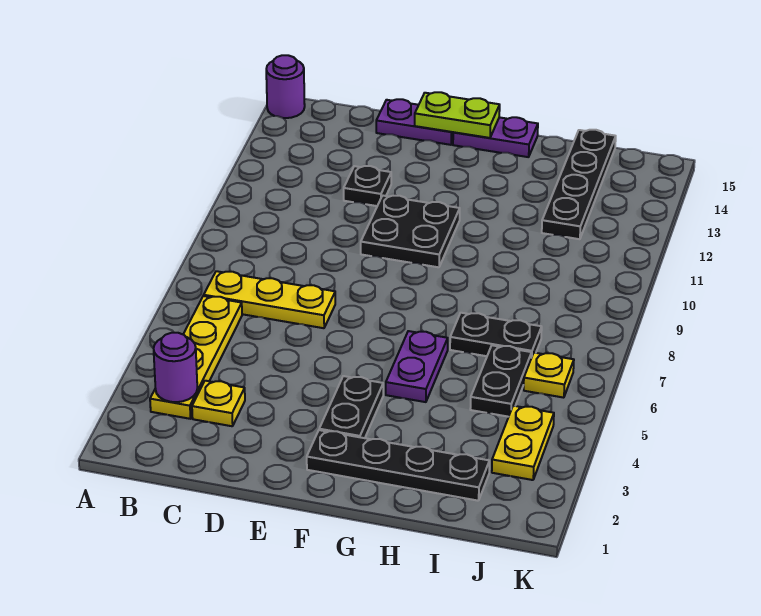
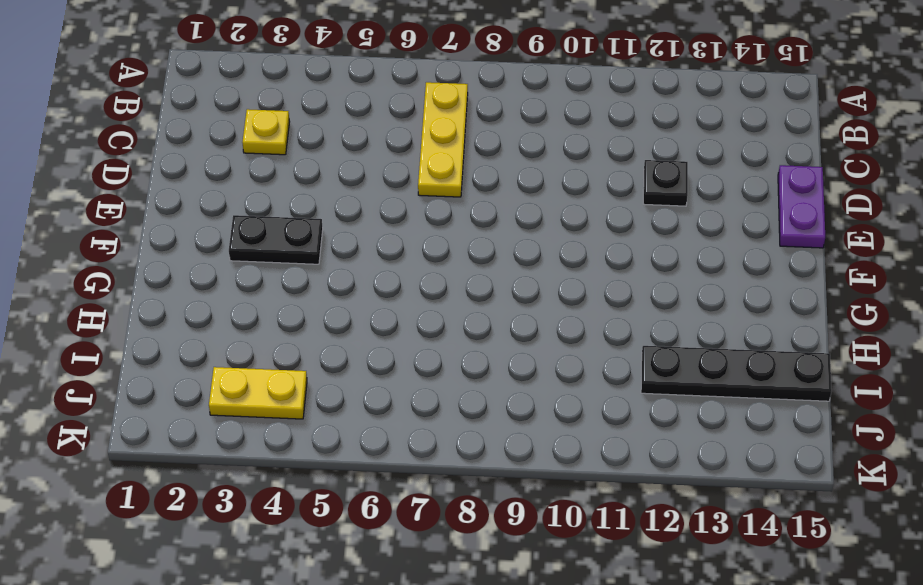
none -> purple 1x1 round brick [266,55,305,118]
none -> yellow 1x4 plate [150,296,242,419]
none -> black 2x2 plate [361,196,460,267]

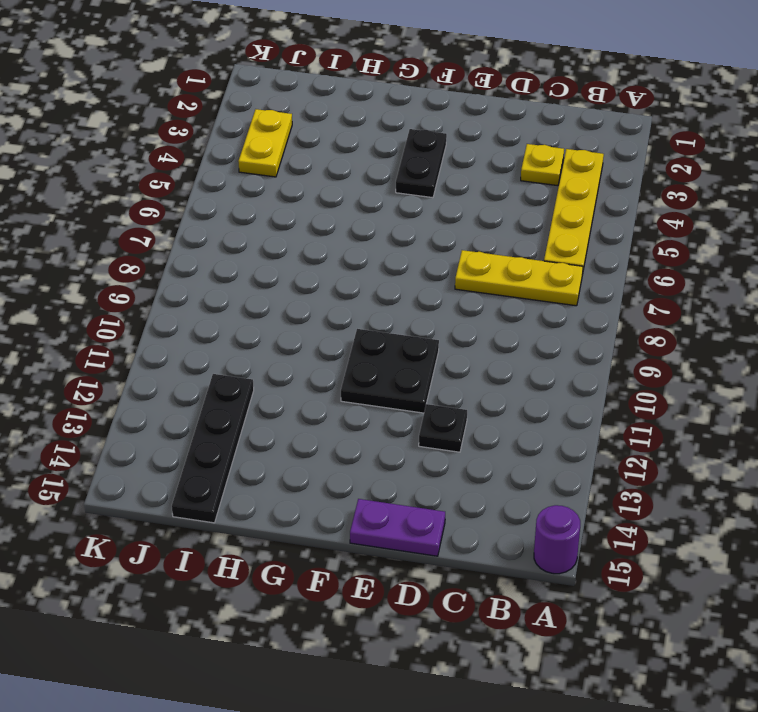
none -> black 1x4 plate [307,430,489,501]
none -> purple 1x2 plate [453,117,538,157]
none -> purple 1x2 plate [386,331,448,402]

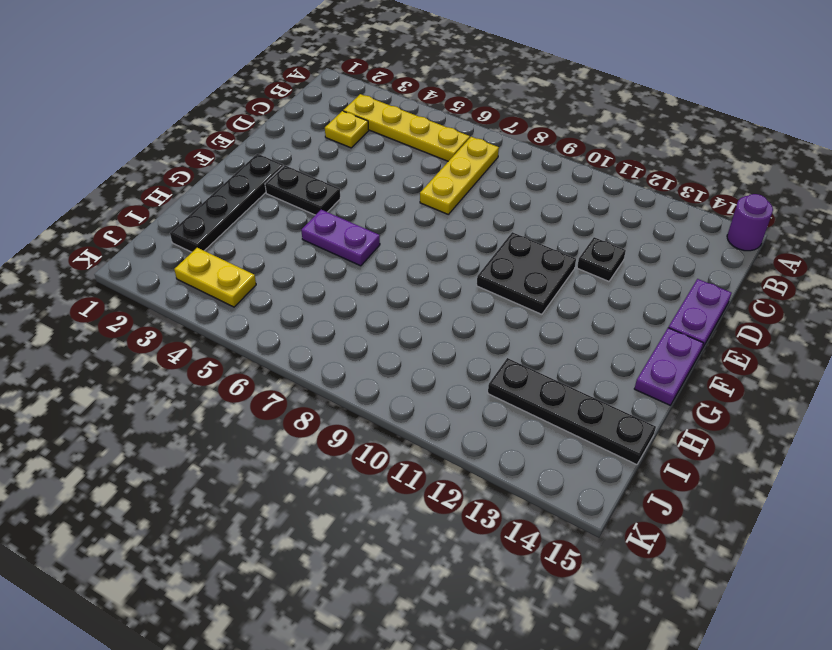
none -> black 1x2 plate [450,313,542,358]
none -> black 1x2 plate [470,345,532,417]
none -> yellow 1x1 plate [524,353,574,398]

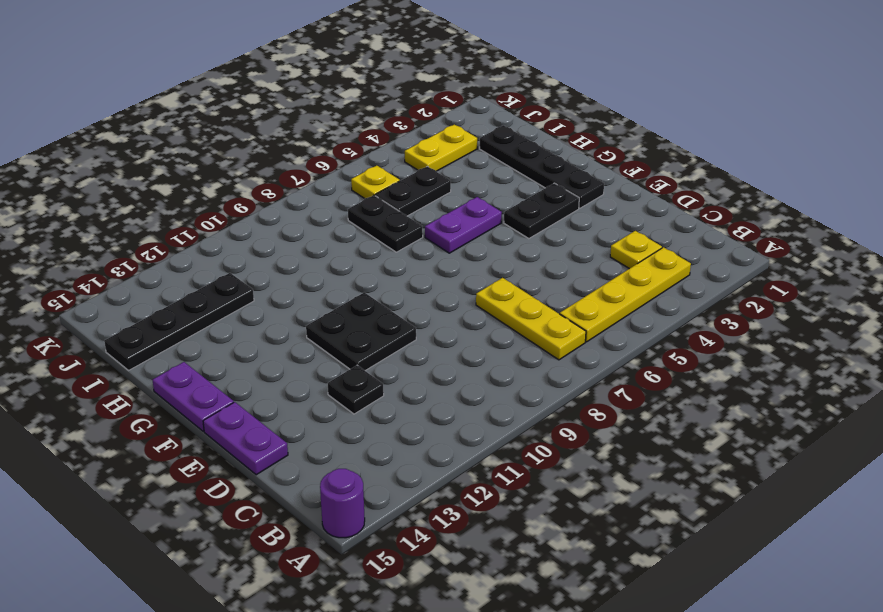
none -> purple 1x1 round brick [154,333,197,402]
none -> lime 1x2 plate [415,92,500,138]

